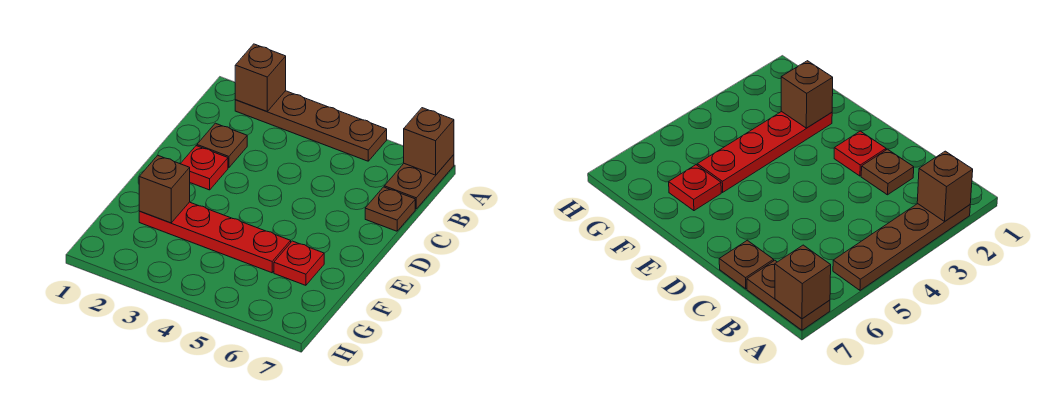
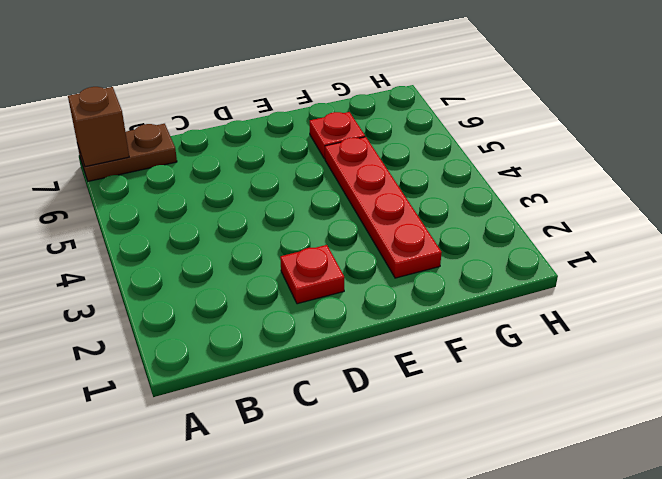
none -> brown 1x4 plate [235,91,387,161]
none -> brown 1x1 plate [197,123,247,168]

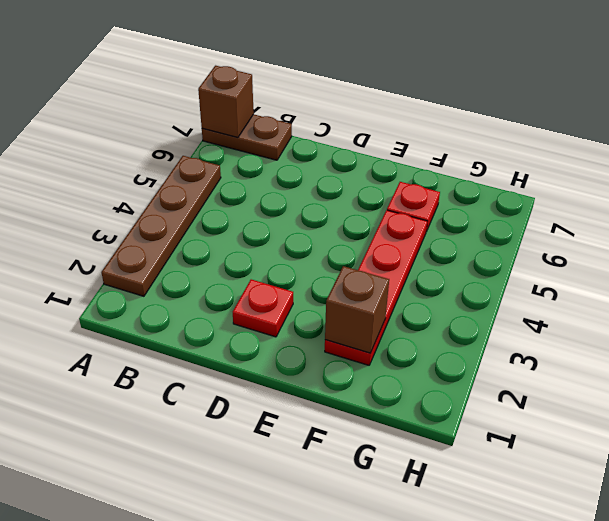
none -> brown 1x1 plate [197,123,247,168]
none -> brown 1x1 plate [365,187,415,231]

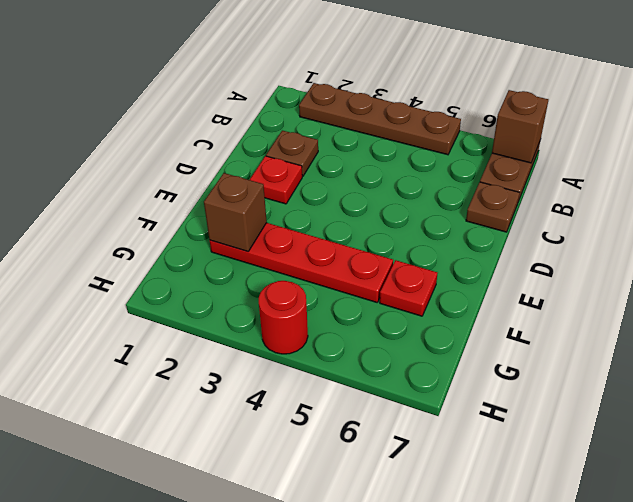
red 1x1 round brick [259,281,308,354] -> none
none -> brown 1x1 brick [235,44,286,111]

